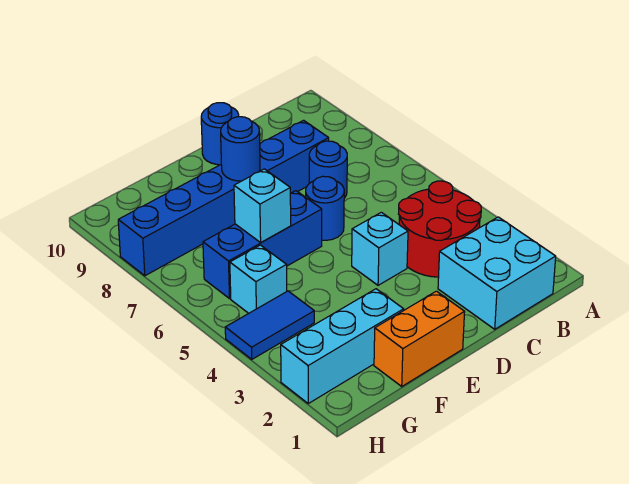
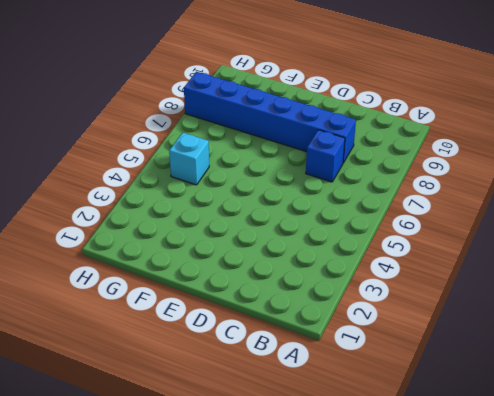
blue 1x1 brick [306,130,345,182] -> blue 1x1 round brick [309,141,347,198]
none -> cyan 2x2 brick [438,217,556,329]
none -> red 2x2 round brick [399,181,481,277]
none -> cyan 1x1 brick [352,212,408,285]

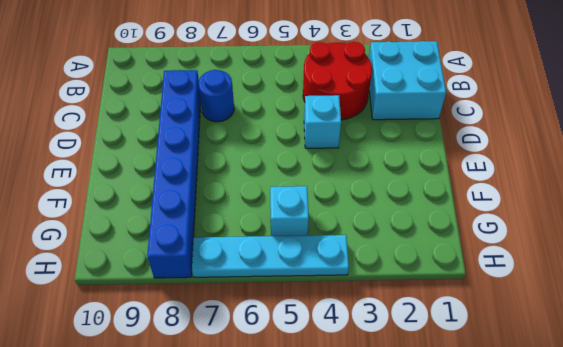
cyan 1x4 plate [192,235,349,277] -> blue 1x2 tile [225,291,314,359]
none -> blue 1x1 round brick [306,176,344,240]
none -> blue 1x1 round brick [201,103,239,165]
none -> orange 1x2 brick [374,291,465,386]

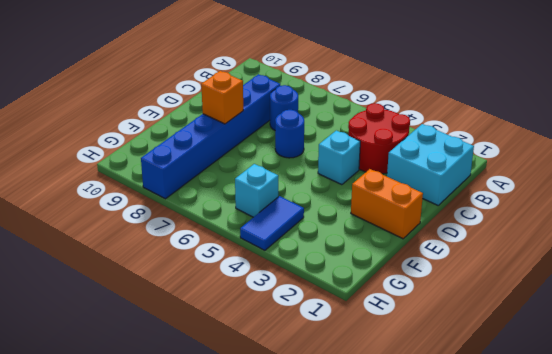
orange 1x2 brick [351,169,423,239] -> orange 1x2 brick turned to [374,291,465,386]
orange 1x1 brick [201,71,243,124] -> blue 1x1 round brick [221,117,260,181]
none -> blue 1x1 round brick [201,103,239,165]
none -> blue 1x3 brick [203,191,322,299]
none -> cyan 1x3 brick [281,289,404,403]

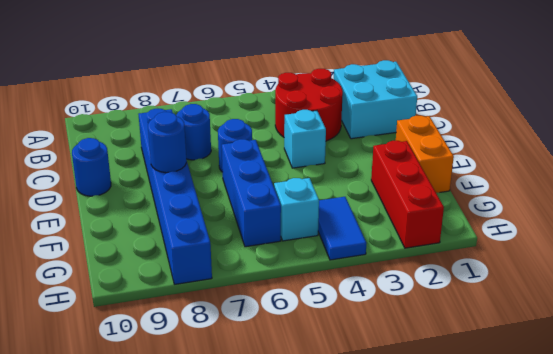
red 1x3 brick [371,141,444,248] -> cyan 1x3 brick [281,289,404,403]
none -> cyan 1x1 brick [234,169,291,242]

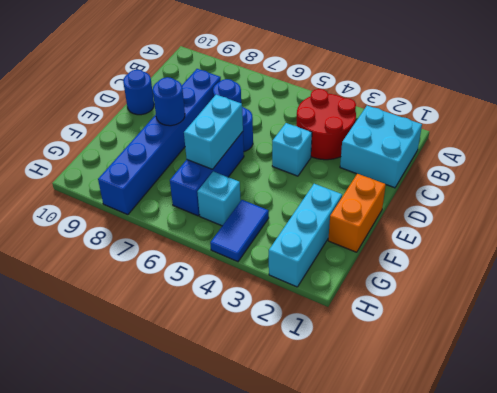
cyan 1x2 brick [184,95,243,169] -> cyan 1x1 brick [234,169,291,242]

